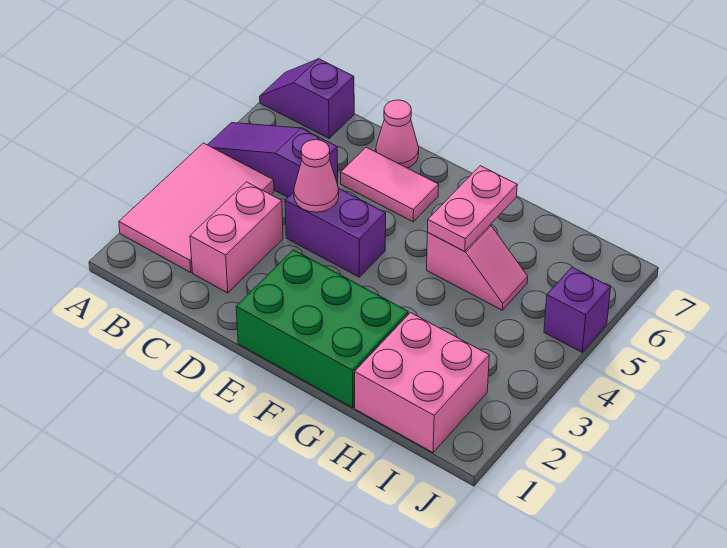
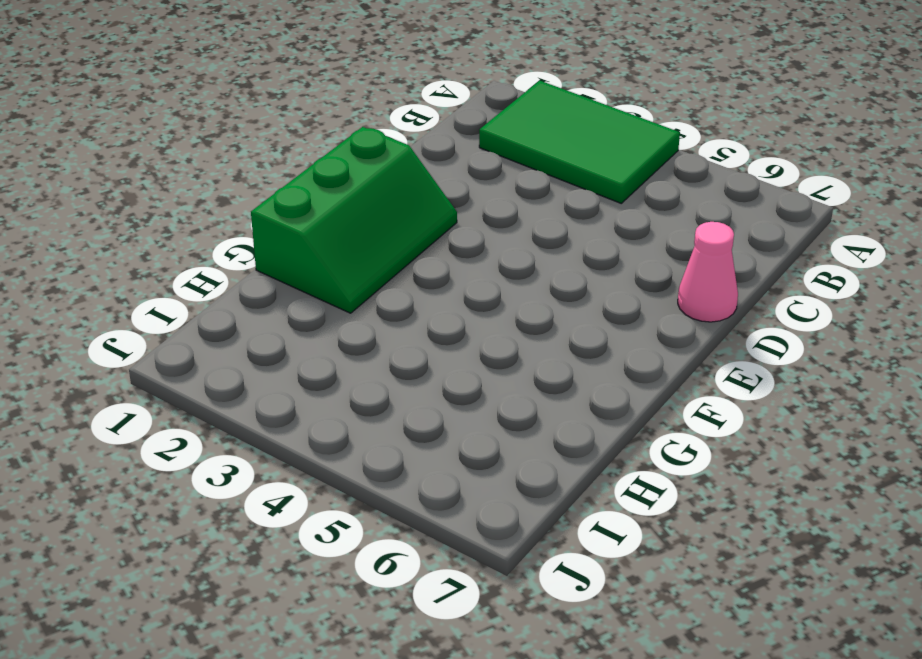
green 2x3 tile [479,81,680,203] -> pink 2x3 tile [119,143,274,272]
green 2x3 slope [251,127,457,313] -> green 2x3 brick [236,250,408,408]
none -> purple 1x3 slope [208,123,338,197]
none -> purple 1x2 slope [260,59,354,138]
none -> pink 1x2 brick [190,182,283,293]

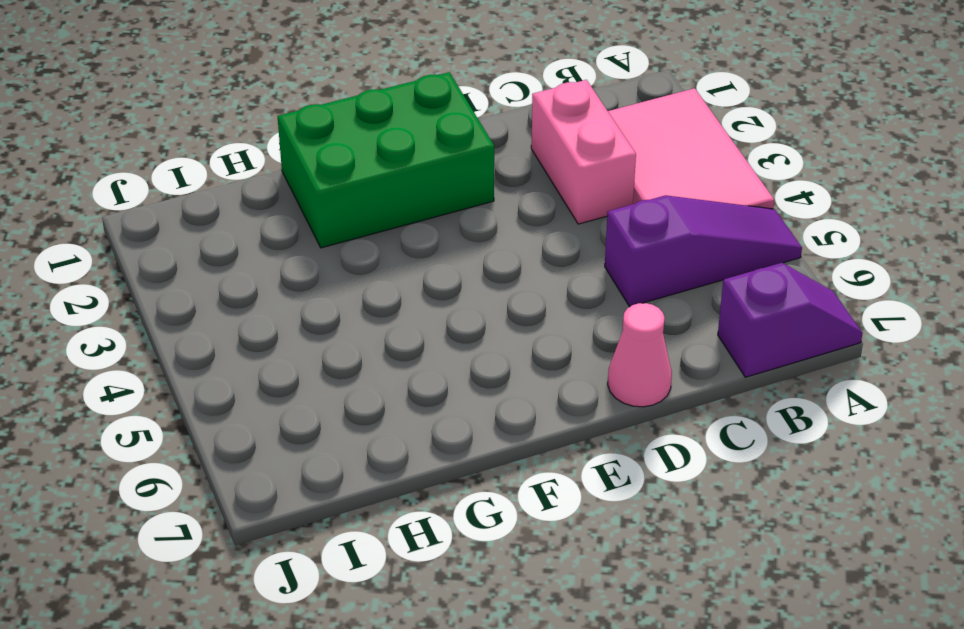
none -> purple 1x2 brick [285,188,386,277]
none -> pink 1x2 tile [341,147,439,222]
none -> pink 1x2 slope [427,225,528,310]

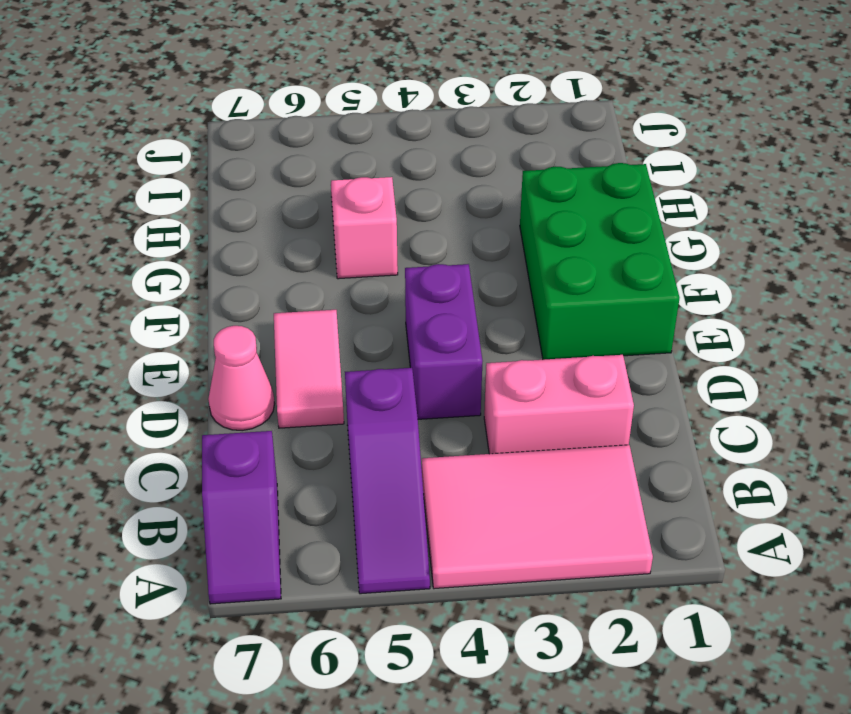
none -> pink 2x2 brick [355,313,489,453]
none -> purple 1x1 brick [544,267,611,352]
none -> pink 1x1 cone [294,140,339,212]

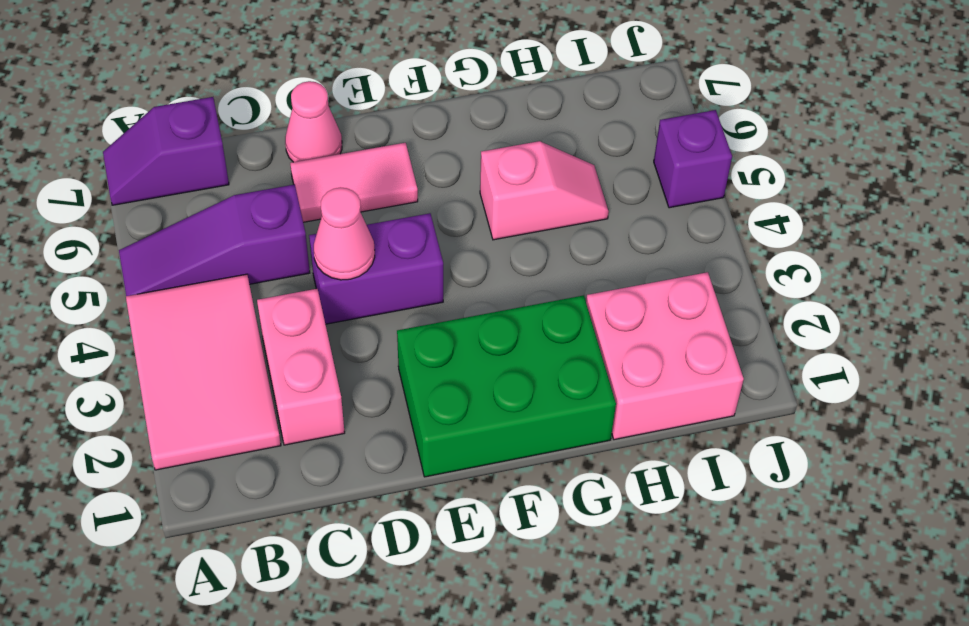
none -> pink 1x2 plate [428,166,517,252]

